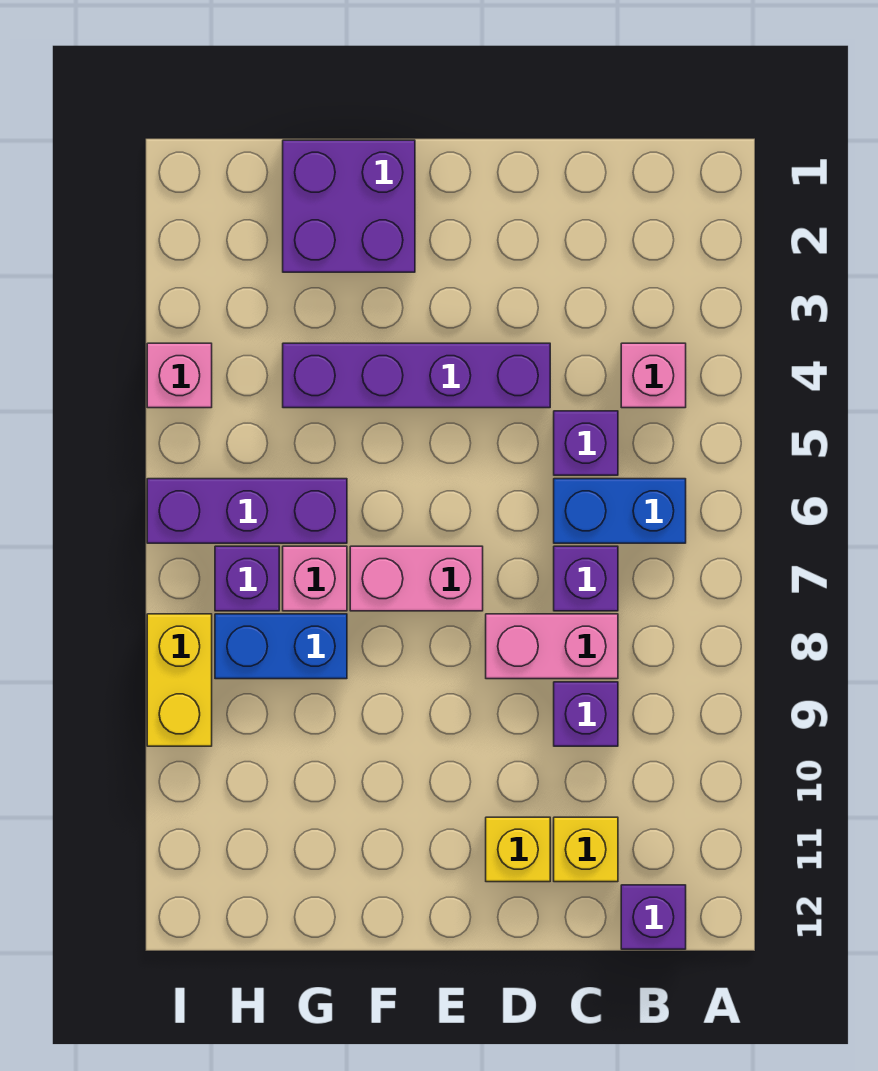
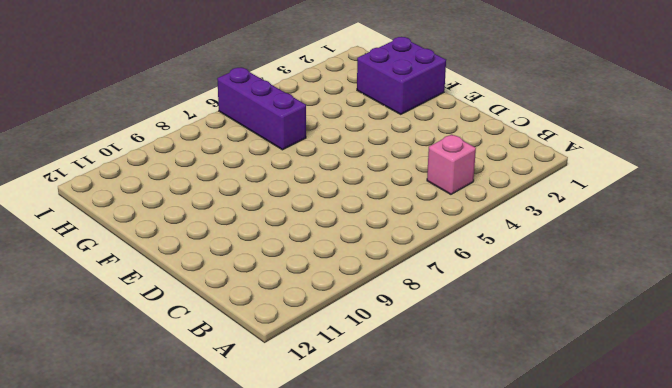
none -> blue 1x2 brick [554,479,686,543]
none -> purple 1x1 brick [621,885,686,949]
none -> purple 1x1 brick [554,411,618,475]

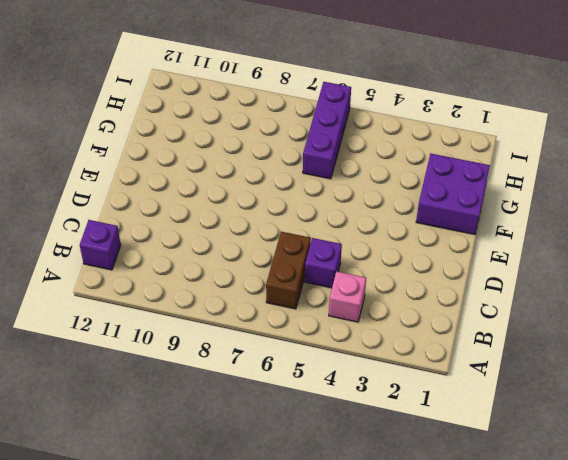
brown 1x2 brick [266,232,311,309] -> blue 1x2 brick [554,479,686,543]
none -> purple 1x1 brick [554,546,618,611]
none -> pink 1x2 brick [486,614,618,679]
none -> purple 1x1 brick [554,682,618,746]

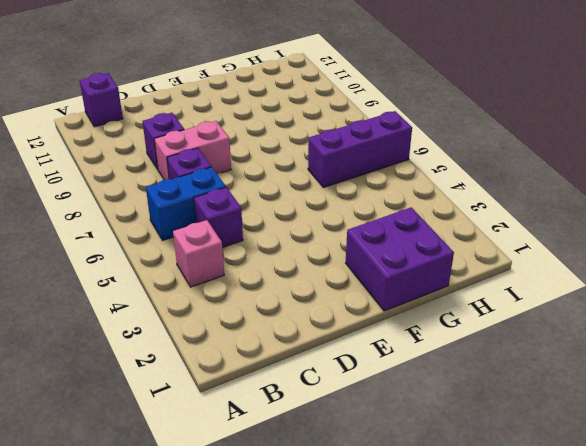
none -> yellow 1x1 brick [554,817,618,882]
none -> purple 1x4 brick [283,343,550,408]
none -> yellow 1x1 brick [486,817,550,882]

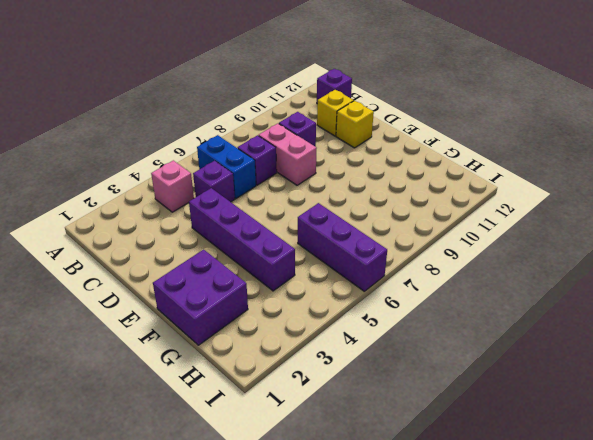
none -> pink 1x2 brick [350,546,483,611]
none -> pink 1x1 brick [283,546,347,611]
none -> blue 1x2 brick [215,614,347,679]

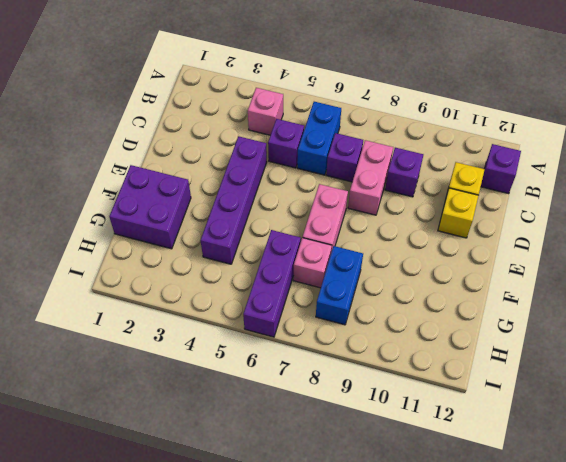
none -> purple 1x1 brick [215,546,279,611]
none -> pink 1x1 brick [147,343,212,408]
none -> yellow 1x2 brick [147,614,212,746]

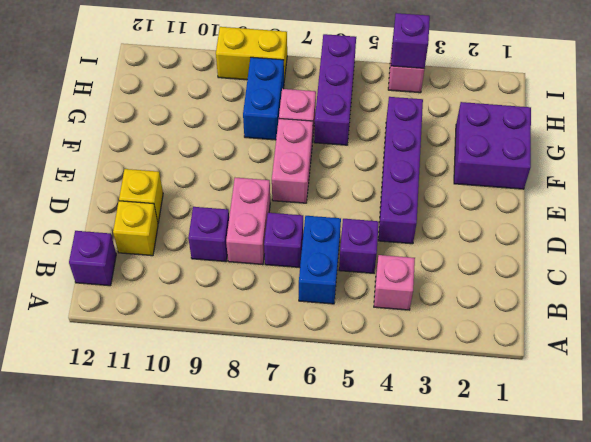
purple 1x1 brick [391,13,430,68] -> purple 1x1 brick moved to [215,546,279,611]

